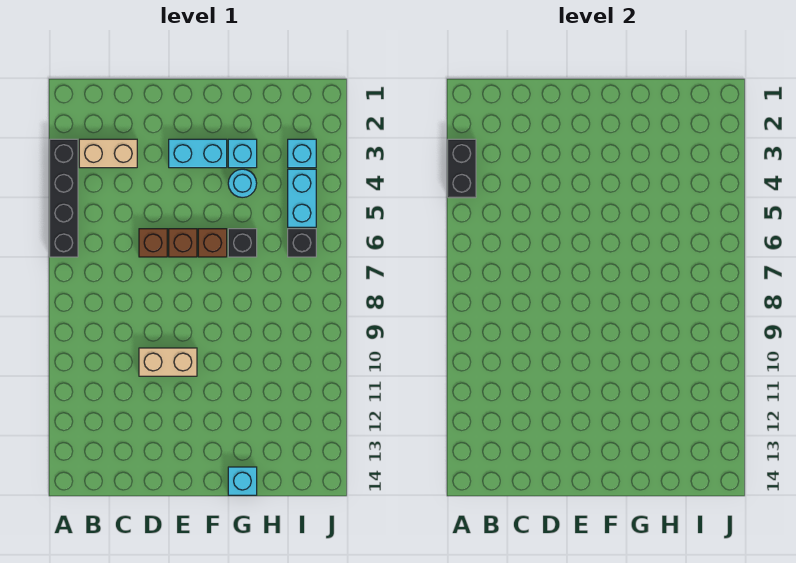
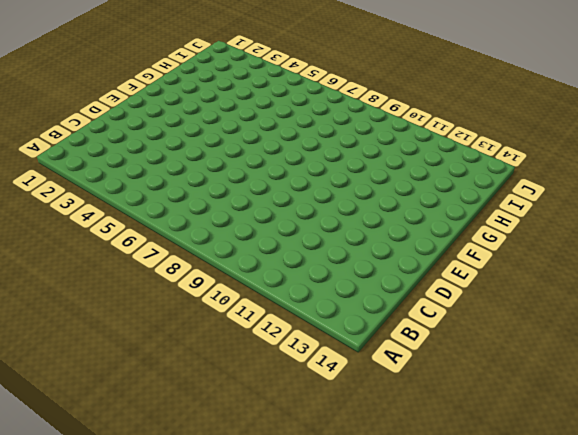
none -> black 1x4 brick [50,139,78,257]
none -> tan 1x2 brick [79,139,137,168]
none -> brown 1x1 brick [139,229,167,257]

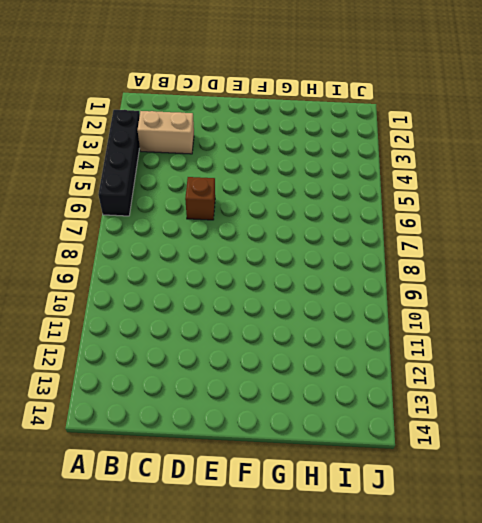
none -> tan 1x2 brick [139,348,197,376]
none -> cyan 1x2 brick [169,139,227,168]
none -> brown 1x1 brick [169,229,197,257]

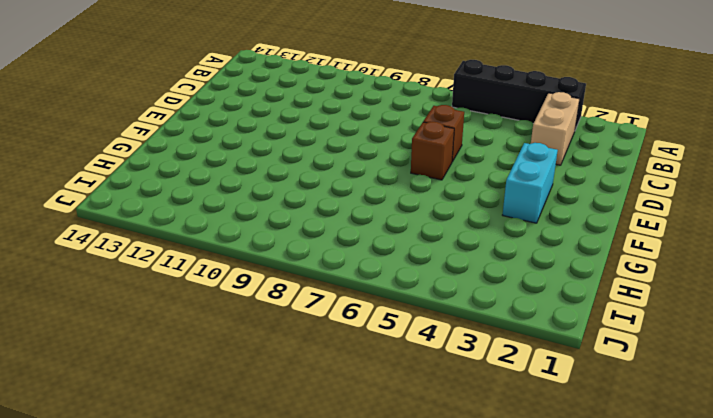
none -> tan 1x2 brick [139,348,197,376]
none -> brown 1x1 brick [198,229,227,257]
none -> cyan 1x1 brick [228,139,257,168]

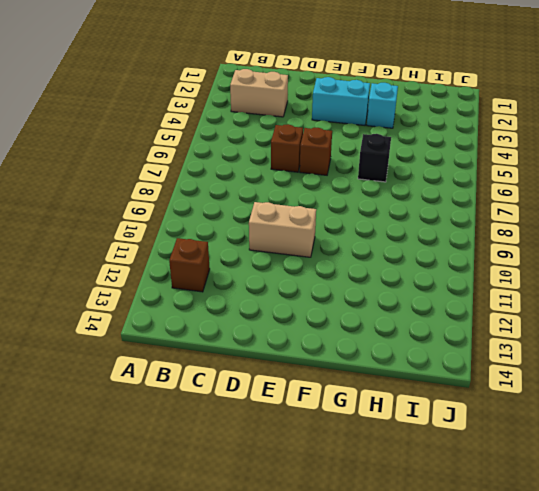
brown 1x1 brick [169,238,210,292] -> brown 1x1 brick moved to [198,229,227,257]
none -> black 1x4 brick [50,139,78,257]
none -> cyan 1x1 round brick [228,169,257,198]
none -> cyan 1x1 brick [228,467,257,495]

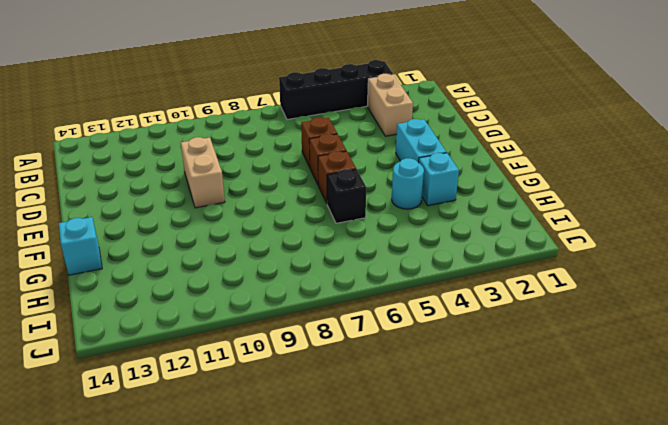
none -> cyan 1x1 brick [288,139,316,168]
none -> cyan 1x2 brick [288,169,316,227]
none -> black 1x1 brick [288,229,316,257]

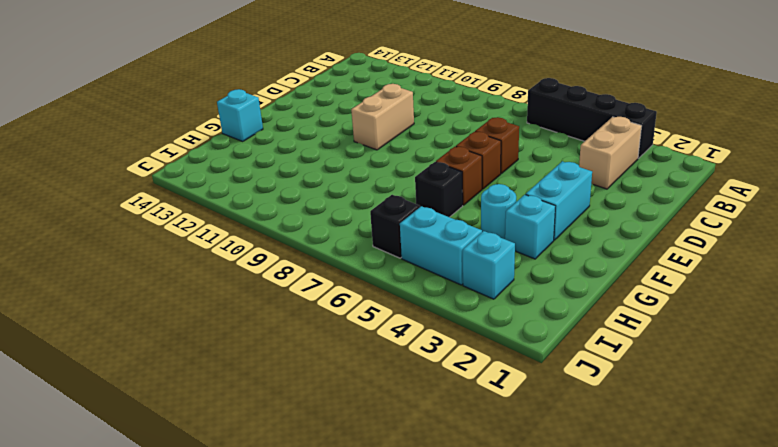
none -> black 1x2 brick [448,139,476,198]

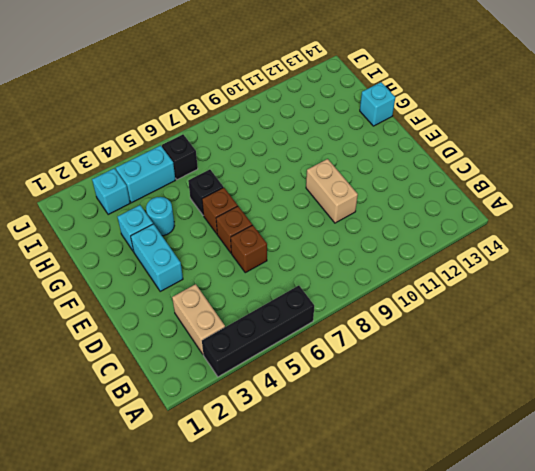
none -> black 1x2 brick [448,139,476,198]

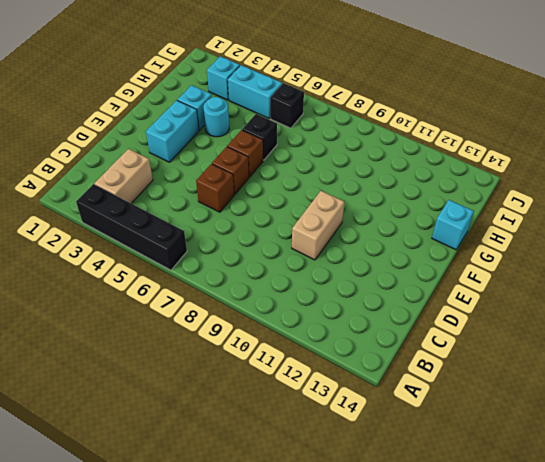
none -> black 1x2 brick [448,139,476,198]

